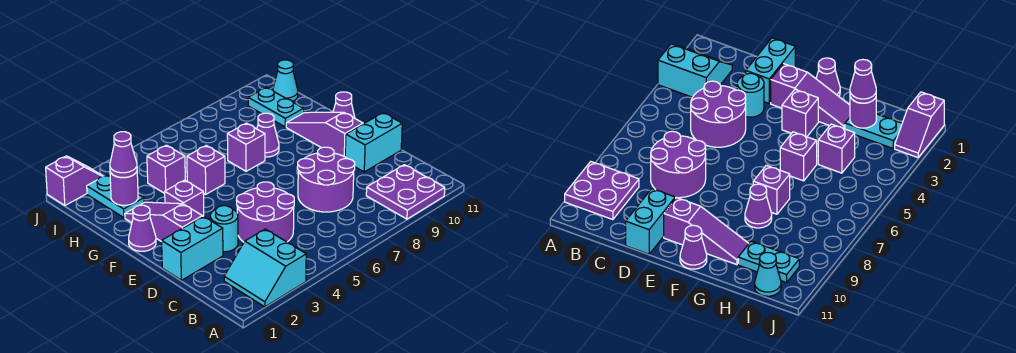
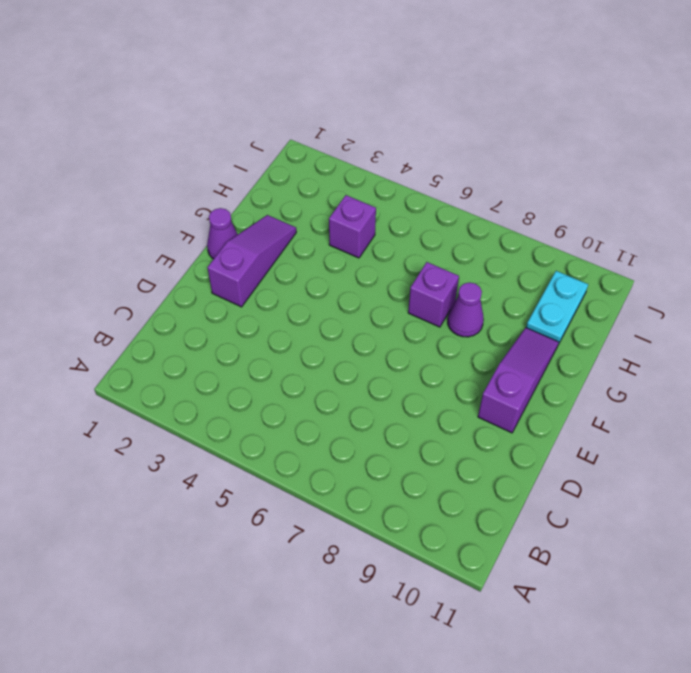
none -> cyan 2x2 slope [224,229,306,307]
none -> purple 2x2 plate [366,165,445,219]
none -> purple 2x2 round brick [236,182,294,242]

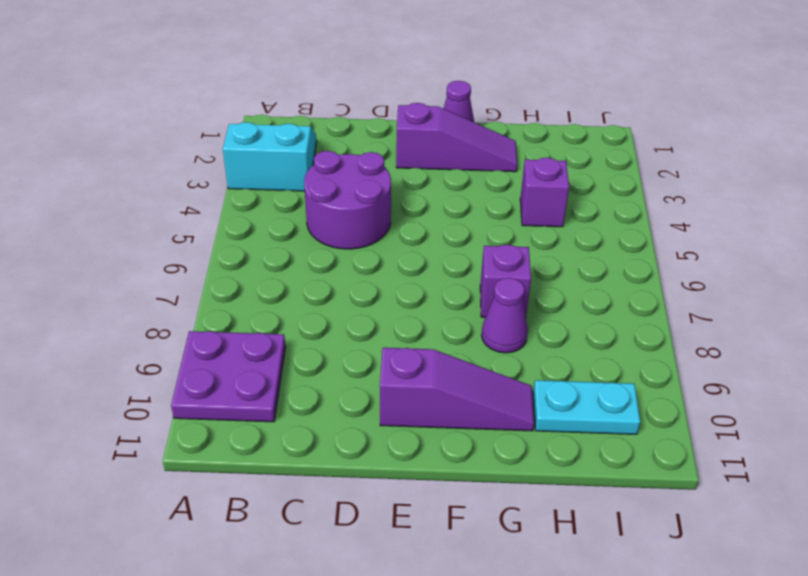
none -> purple 2x2 round brick [297,147,355,212]
none -> cyan 1x2 brick [162,216,223,280]
none -> cyan 1x1 round brick [210,206,238,252]

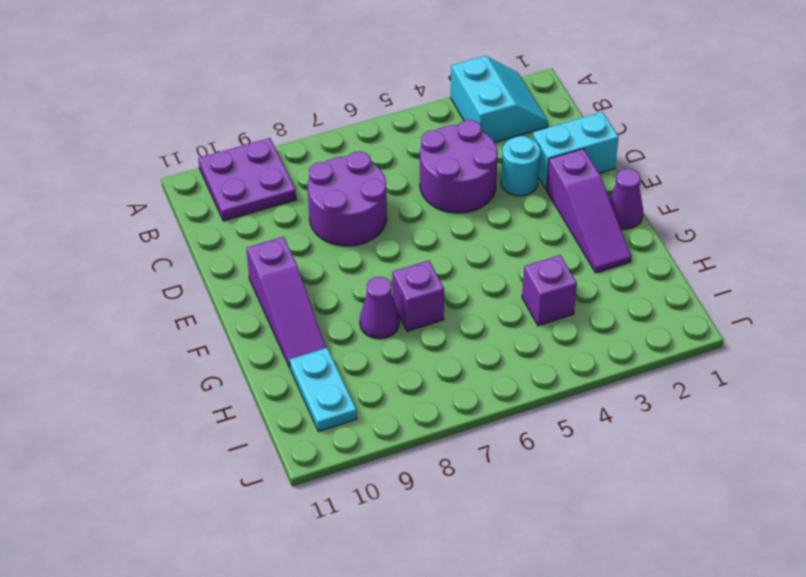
none -> cyan 1x2 brick [345,113,402,172]
none -> purple 1x1 brick [165,180,204,217]
none -> purple 1x1 cone [333,92,355,118]

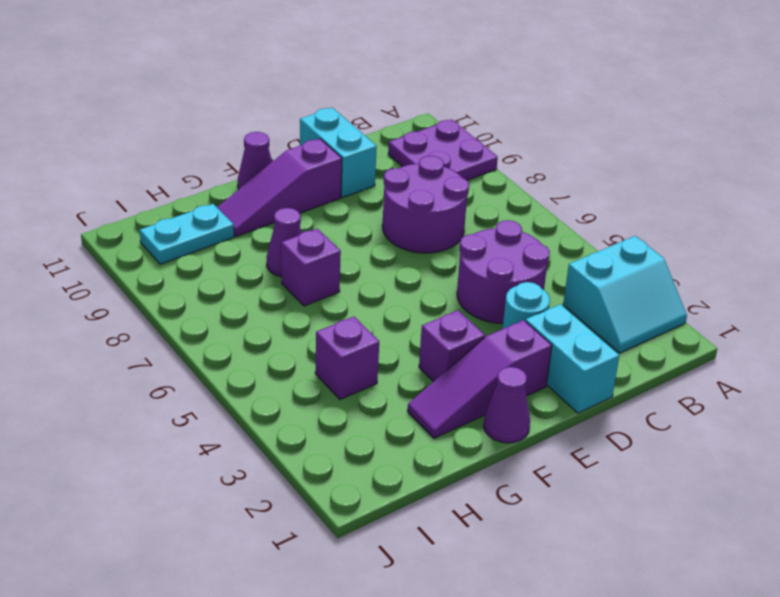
none -> purple 1x1 brick [187,145,225,194]
none -> cyan 1x2 plate [87,175,144,218]
none -> cyan 1x1 cone [273,60,298,101]

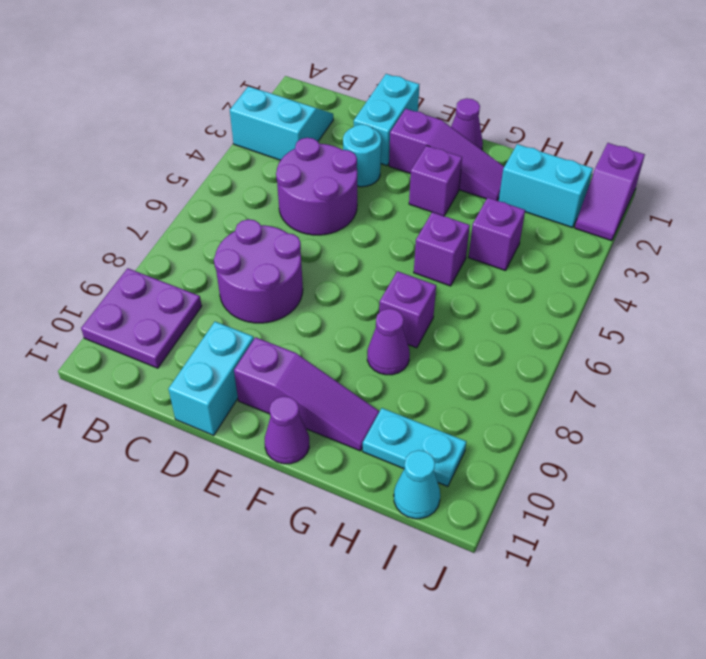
cyan 1x2 brick [499,144,593,228] -> cyan 1x2 plate [87,175,144,218]
none -> purple 1x1 round brick [110,172,138,205]
none -> purple 1x1 cone [110,132,137,177]

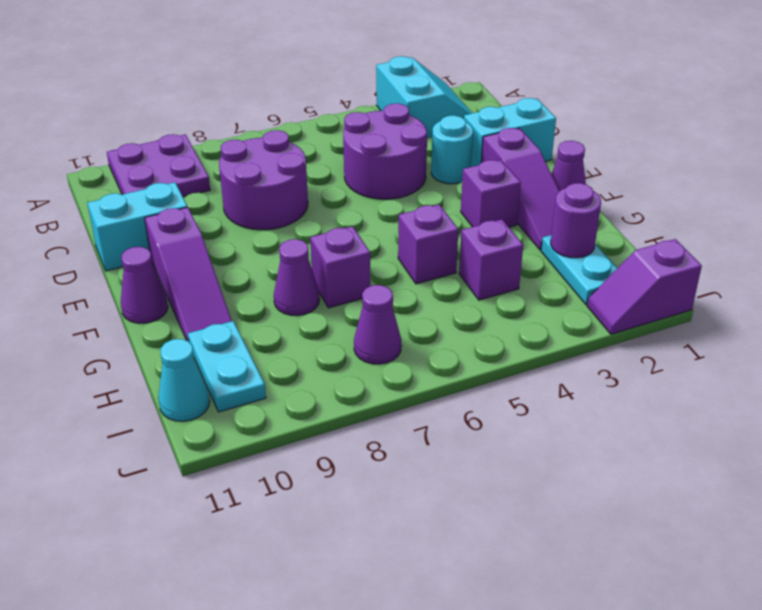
purple 1x1 cone [354,285,401,364] -> purple 1x1 cone moved to [110,132,137,177]

